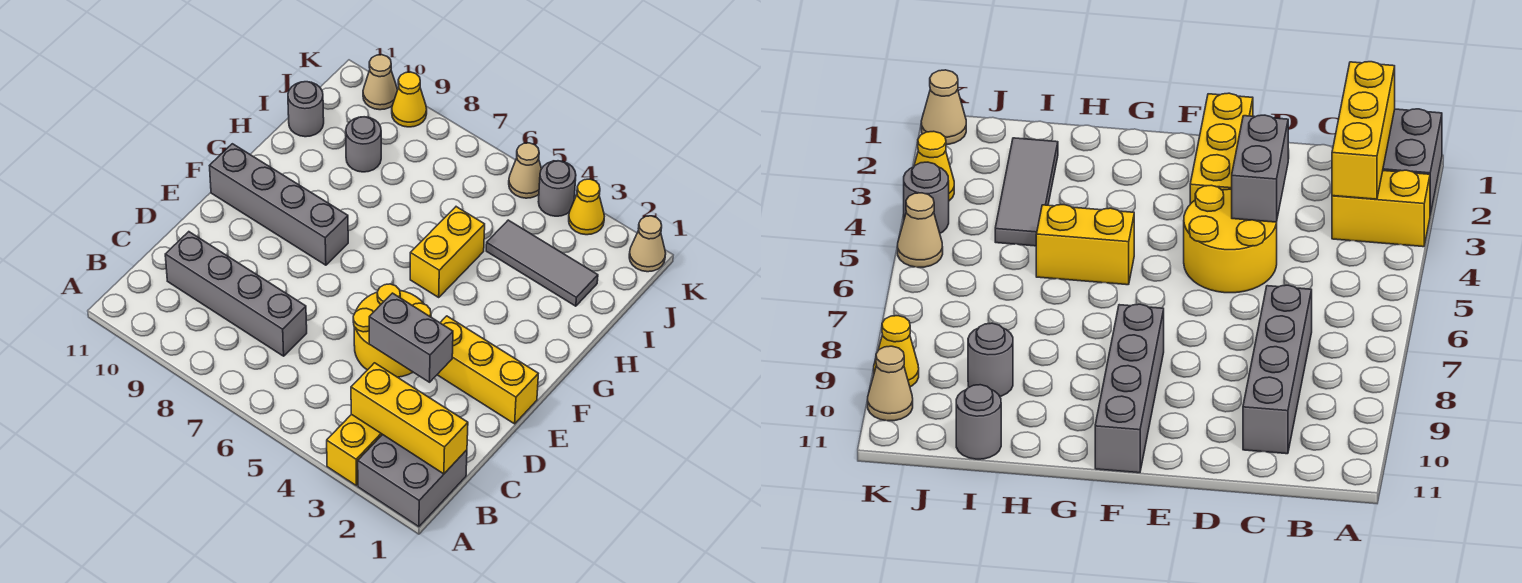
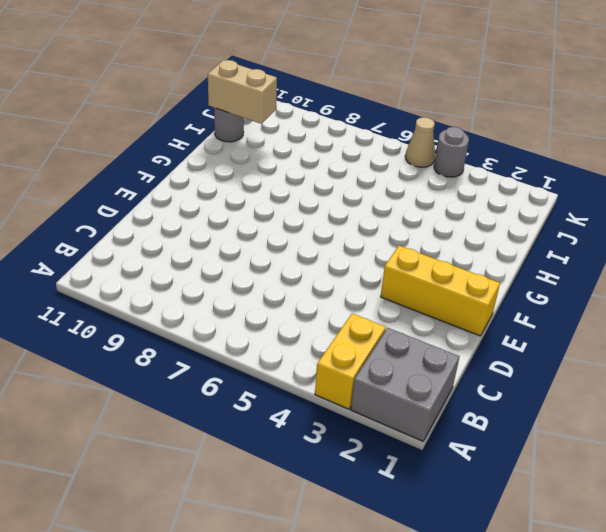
tan 1x2 brick [208,60,277,124] -> none
none -> grey 1x4 brick [165,232,307,356]
none -> yellow 2x2 round brick [353,284,431,377]
none -> grey 1x4 brick [210,144,348,265]

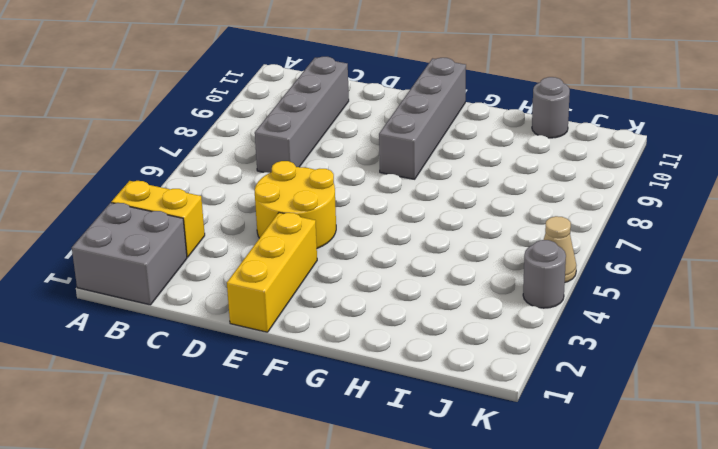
none -> yellow 1x2 brick [410,207,485,297]
none -> grey 1x3 tile [486,220,598,306]
none -> grey 1x1 round brick [346,117,381,172]

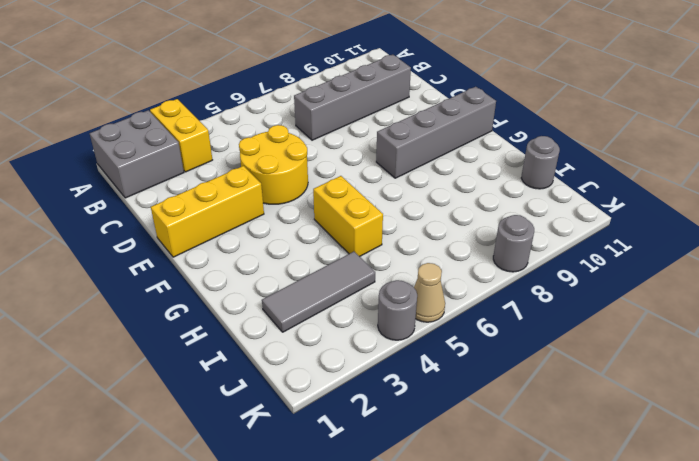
grey 1x1 round brick [493,215,534,272] -> grey 1x1 round brick moved to [346,117,381,172]
none -> tan 1x1 cone [629,216,666,272]
none -> yellow 1x1 cone [569,179,604,235]
none -> yellow 1x1 cone [392,72,427,127]

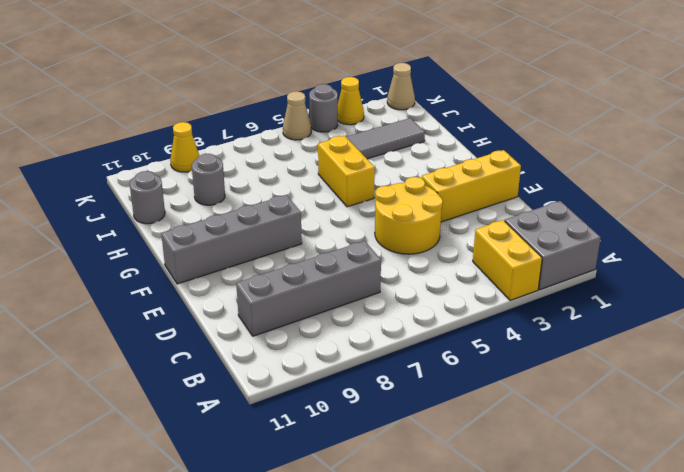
none -> tan 1x1 cone [363,55,397,110]
none -> yellow 1x3 brick [351,363,468,474]
none -> grey 1x2 brick [369,293,453,382]

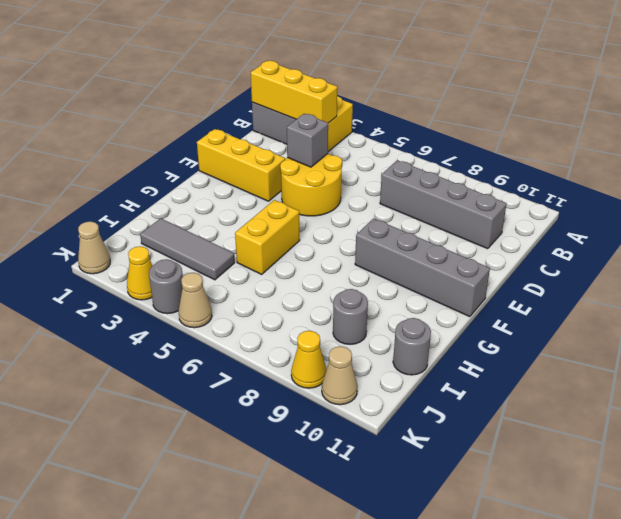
grey 1x1 brick [287,114,328,167] -> grey 1x2 brick [369,293,453,382]

